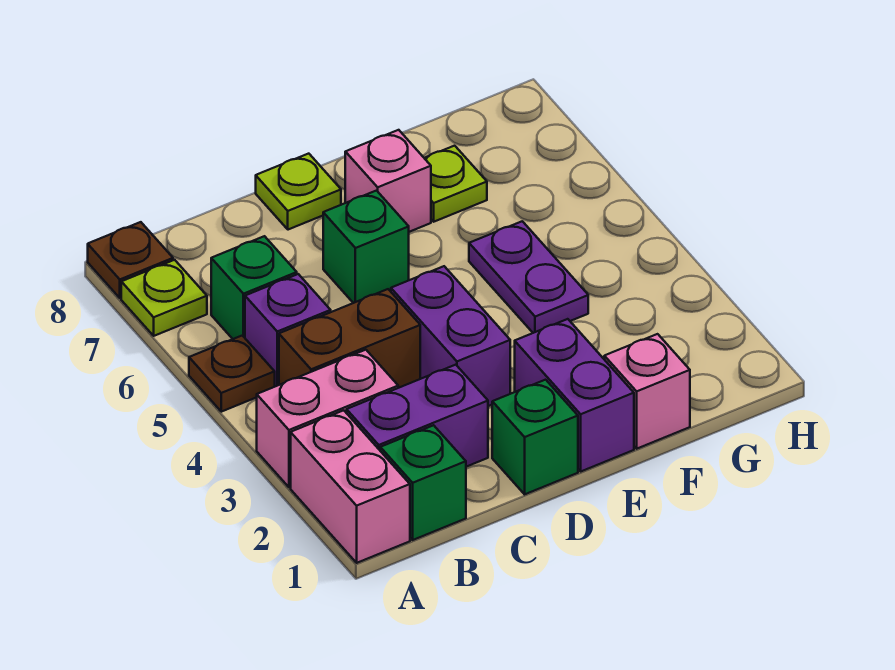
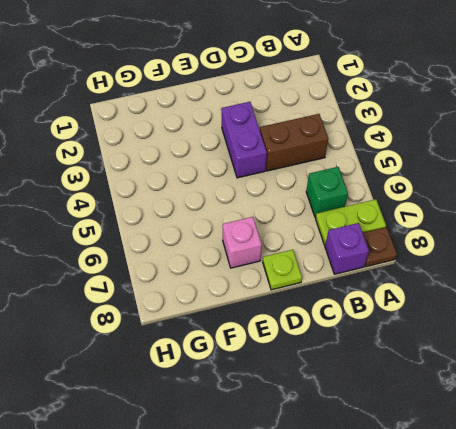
lime 1x2 plate [316,199,386,245] -> lime 1x1 plate [121,260,207,336]
purple 1x1 brick [325,223,369,274] -> purple 1x1 brick moved to [245,274,331,386]
none -> pink 1x2 brick [291,410,410,563]
none -> pink 1x2 brick [257,350,398,487]
none -> brown 1x1 plate [189,336,275,412]

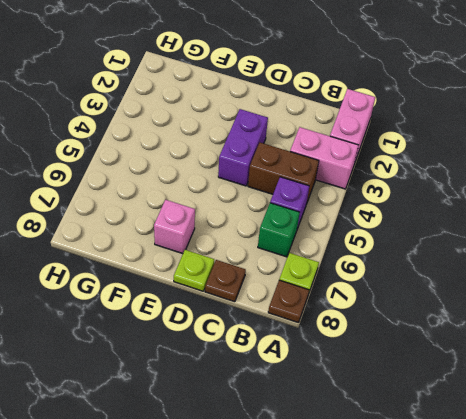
brown 1x1 plate [205,260,246,302] -> brown 1x1 plate moved to [189,336,275,412]
none -> green 1x1 brick [380,425,466,540]
none -> purple 1x2 brick [347,365,488,467]
none -> green 1x1 brick [492,380,578,494]

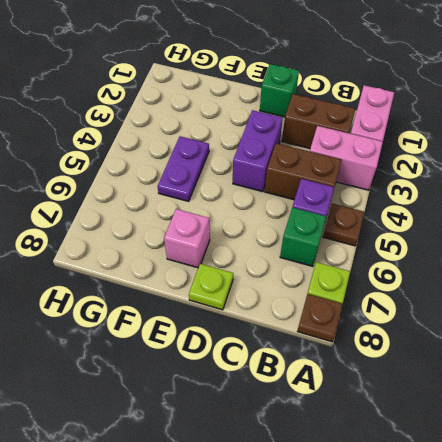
brown 1x2 brick [282,94,356,148] -> purple 1x2 brick [347,365,488,467]
none -> green 1x1 brick [380,425,466,540]
none -> green 1x1 brick [323,191,409,303]
none -> purple 1x2 brick [515,319,634,471]

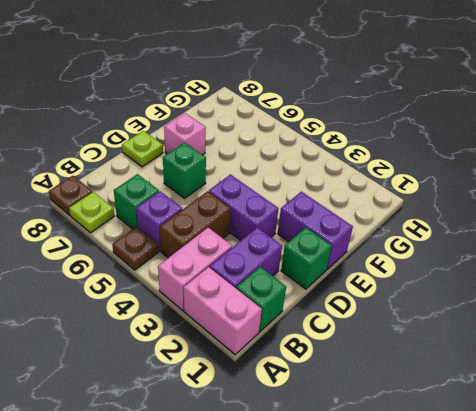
none -> pink 1x1 brick [604,334,690,449]
none -> purple 1x2 plate [469,221,588,333]
none -> lime 1x1 plate [425,146,487,222]

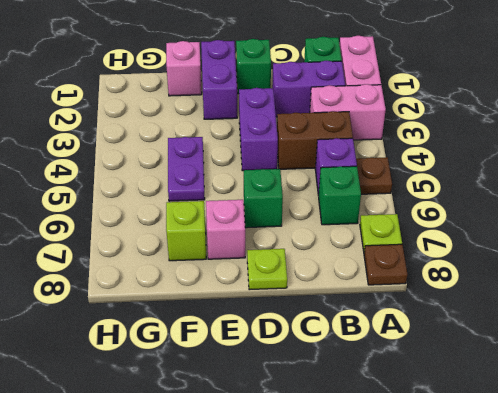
lime 1x1 brick [166,201,206,261] -> lime 1x1 plate [425,146,487,222]

